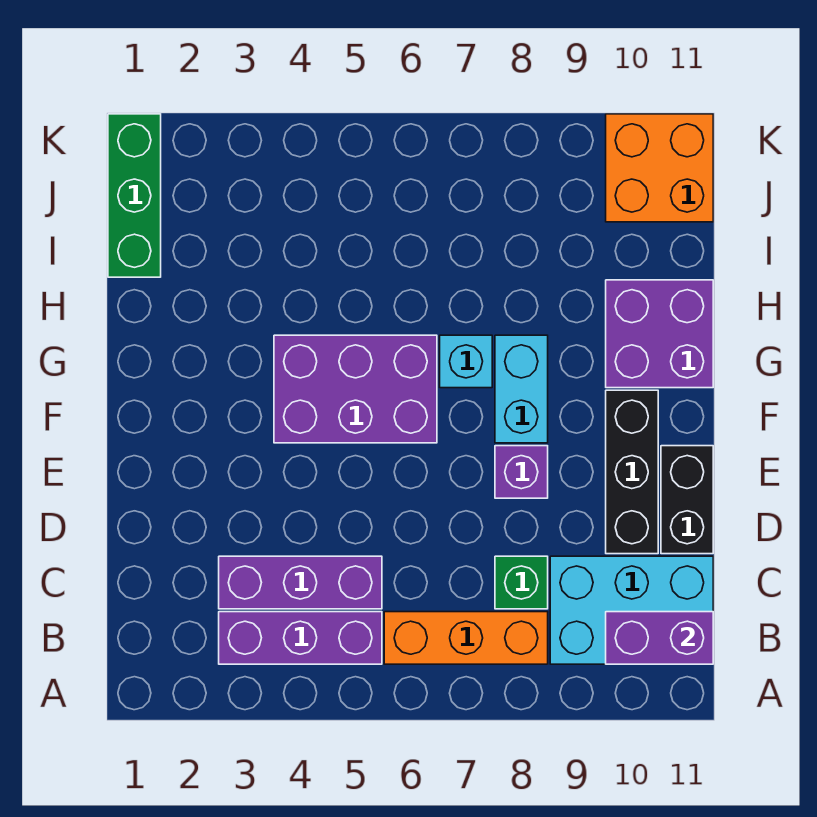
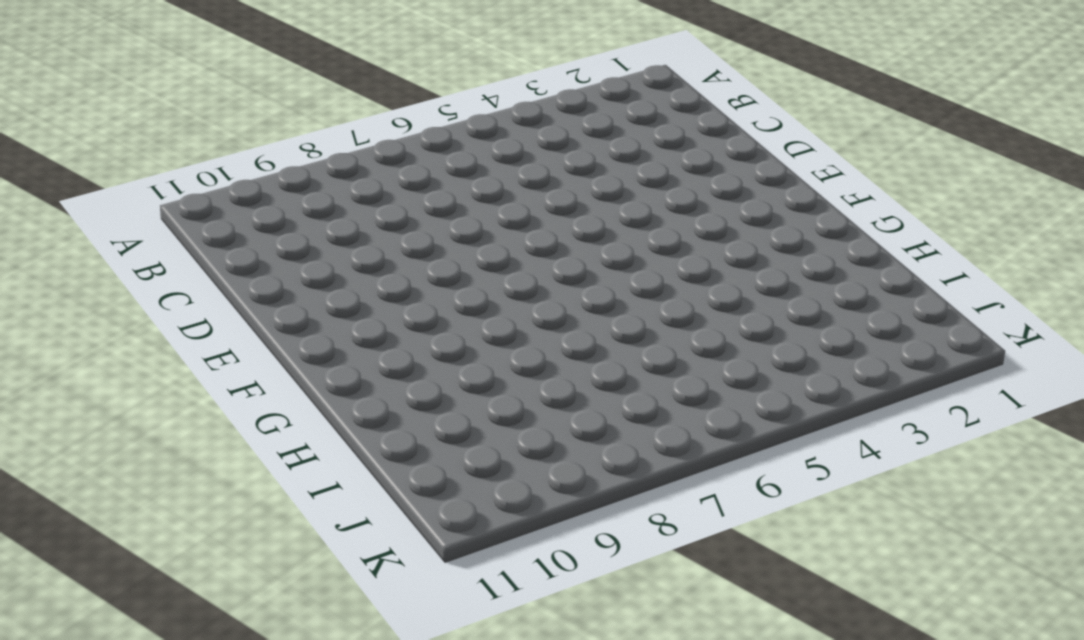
none -> purple 1x3 brick [219,612,382,664]
none -> orange 1x3 brick [384,612,548,664]
none -> cyan 2x3 brick [550,556,713,664]

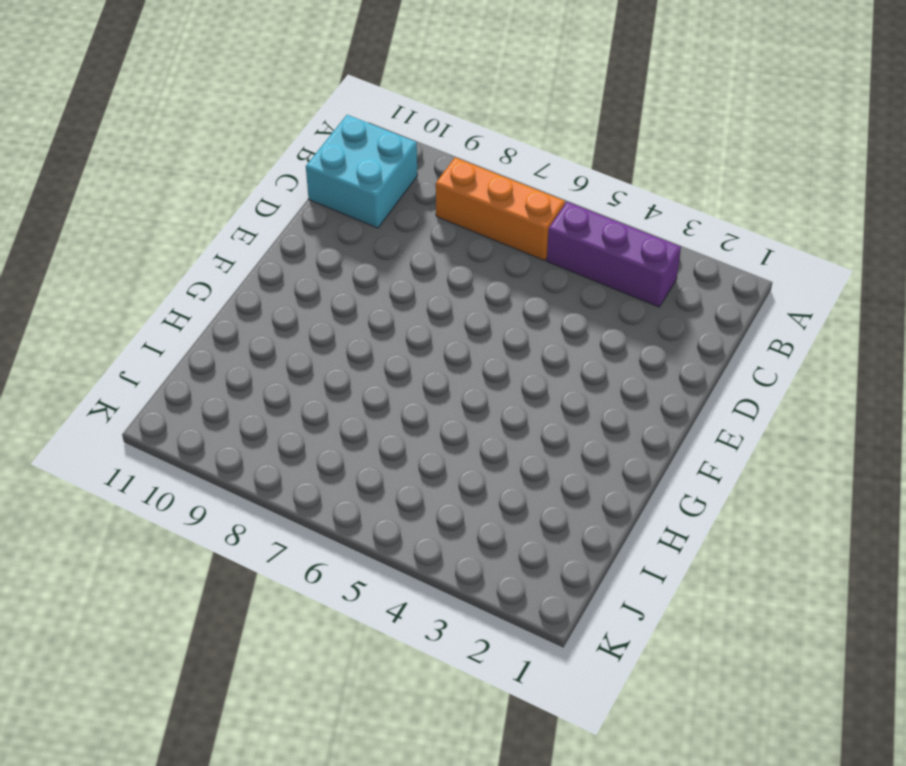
cyan 2x2 brick [306,115,417,228] -> cyan 2x3 brick [550,556,713,664]
none -> purple 1x3 brick [219,556,382,609]
none -> green 1x1 brick [495,556,548,609]
none -> black 1x3 brick [606,390,658,554]

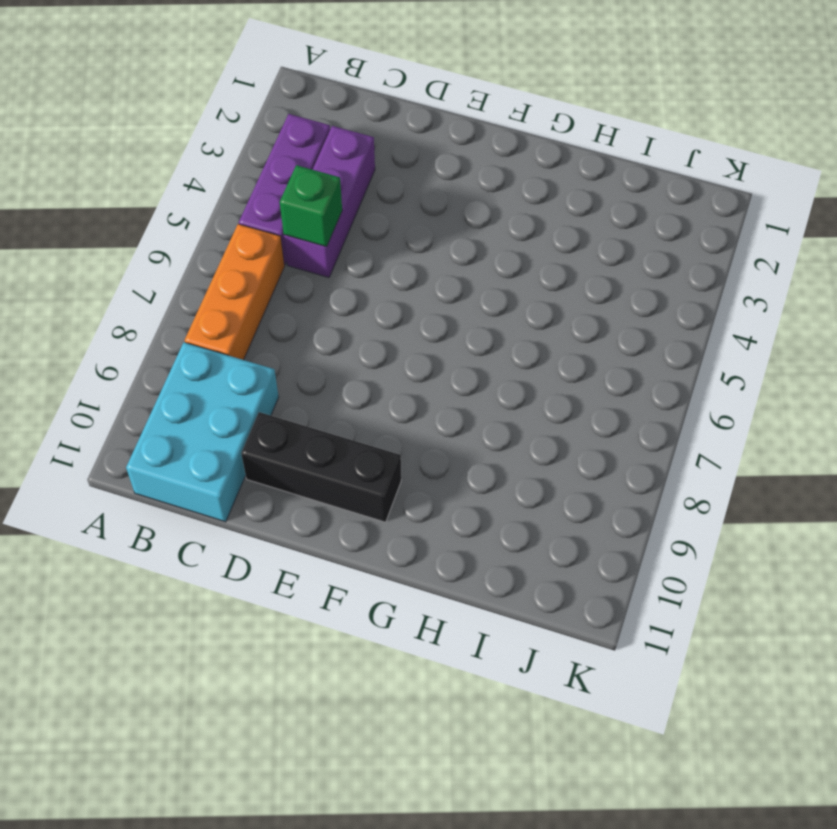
green 1x1 brick [280,165,342,247] -> green 1x1 brick moved to [495,556,548,609]
none -> black 1x2 brick [661,446,713,554]
none -> purple 1x1 brick [495,446,548,498]
none -> purple 2x3 brick [274,335,437,443]

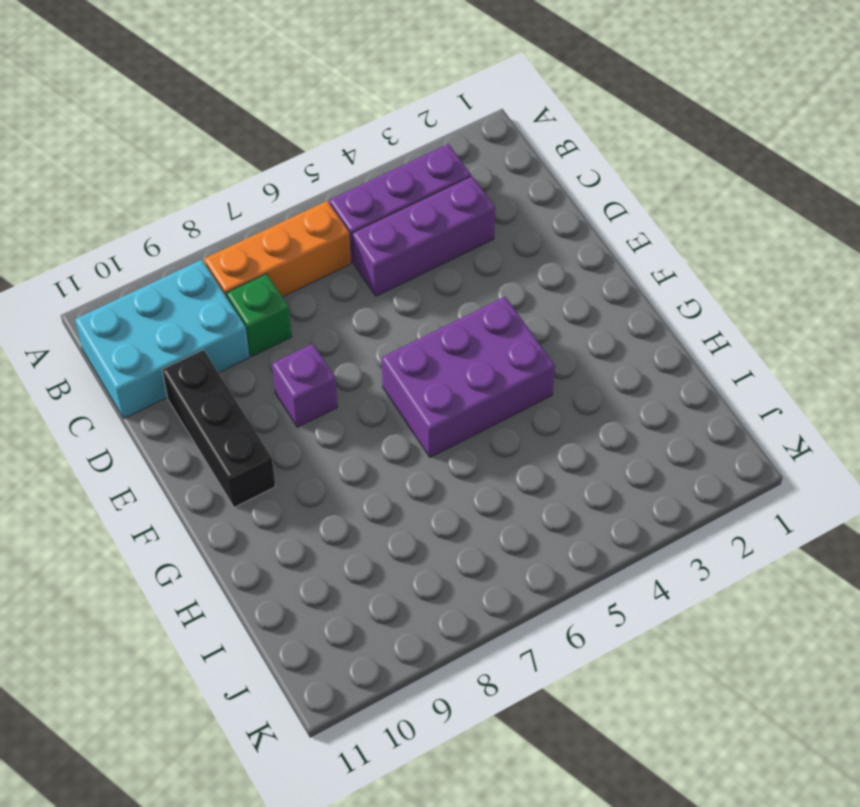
none -> black 1x2 brick [661,446,713,554]
none -> cyan 1x2 brick [495,335,548,443]
none -> cyan 1x1 brick [440,335,492,388]

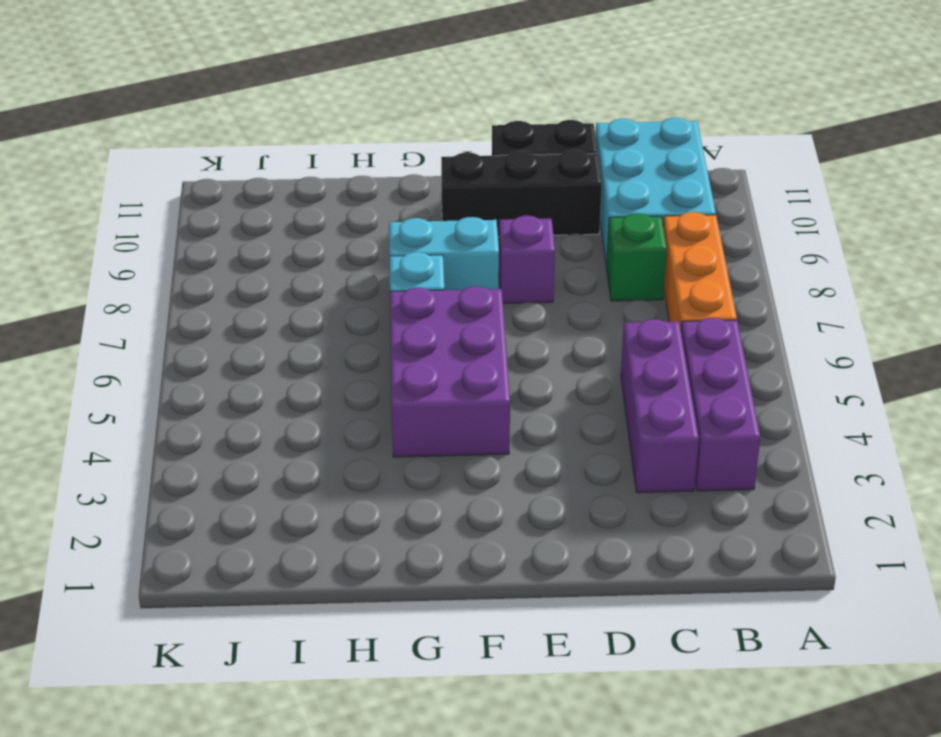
none -> purple 2x2 brick [606,280,713,388]
none -> green 1x3 brick [108,114,161,277]
none -> orange 2x2 brick [606,114,713,222]

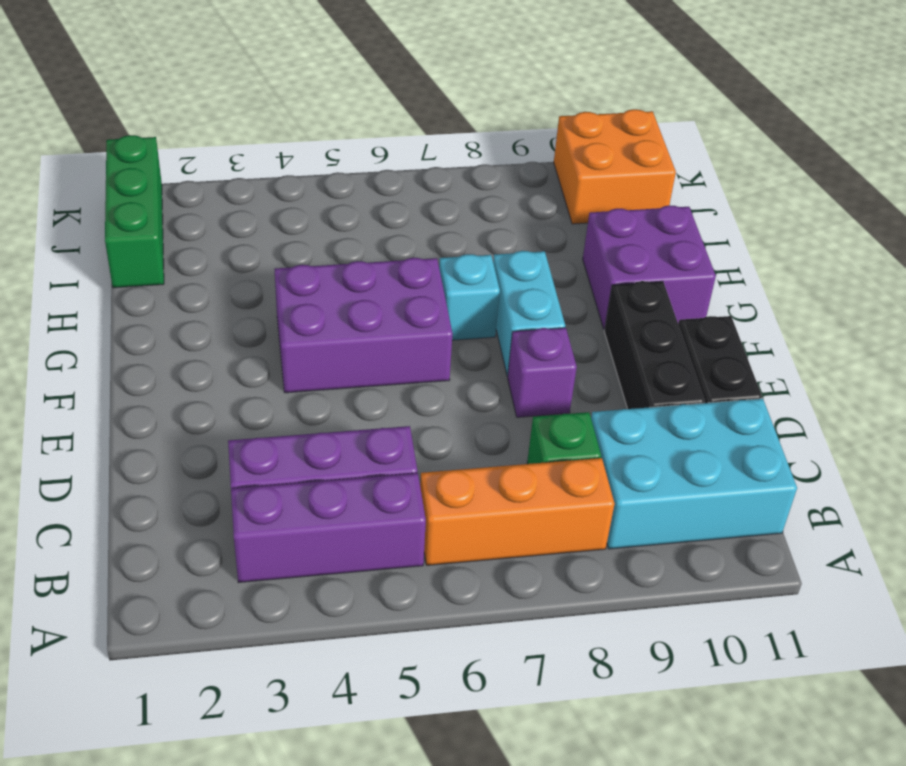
none -> purple 1x2 brick [606,612,713,664]

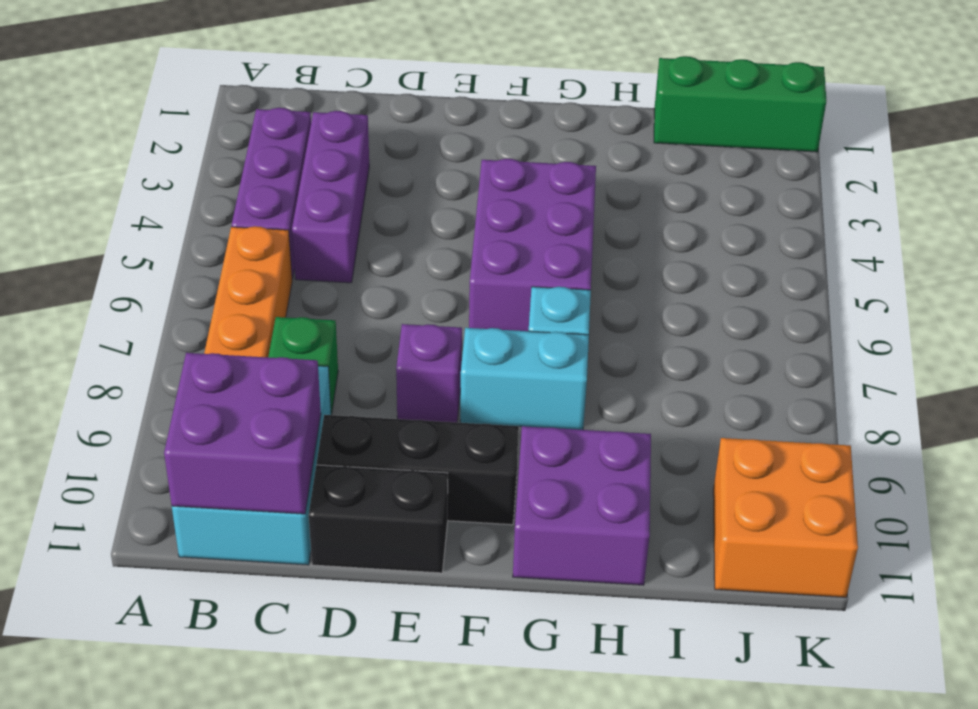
purple 2x2 brick [164,353,321,514] -> purple 1x2 brick [606,612,713,664]

